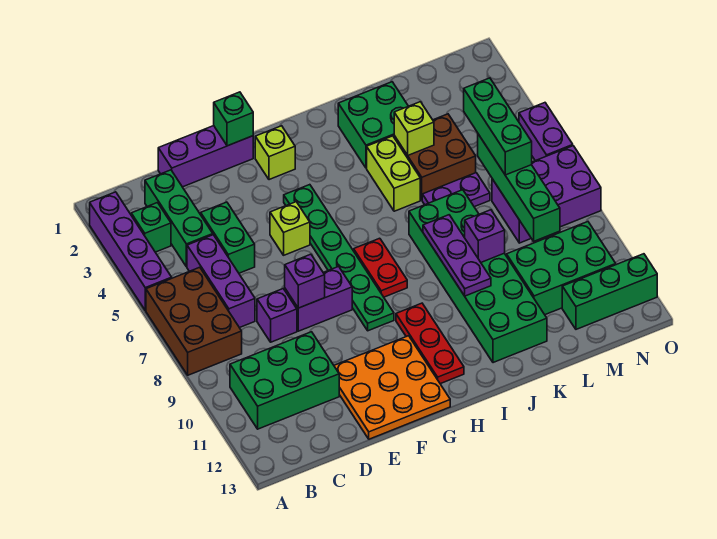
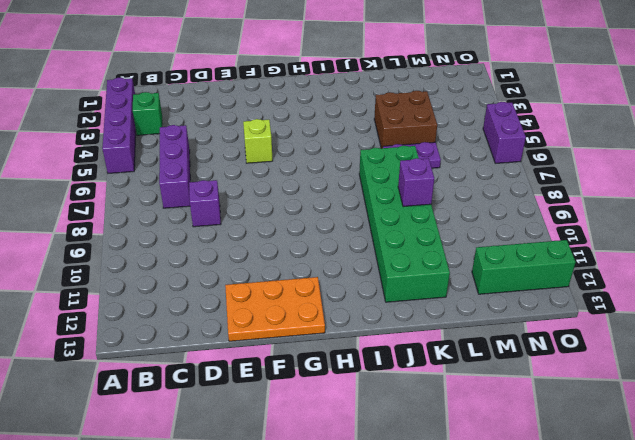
orange 2x3 plate [225,277,325,341] -> orange 3x3 plate [334,336,450,439]
none -> brown 2x3 brick [146,267,242,375]
none -> green 2x3 brick [230,332,339,429]
none -> green 1x3 brick [145,170,213,267]
none -> purple 1x3 brick [158,126,253,187]

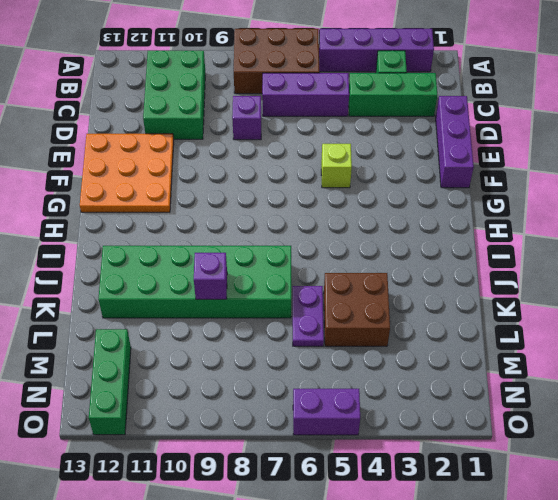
none -> green 1x2 brick [201,202,255,273]
none -> purple 1x2 brick [285,266,352,331]
none -> lime 1x1 brick [255,126,295,180]
none -> green 1x6 plate [284,185,394,331]

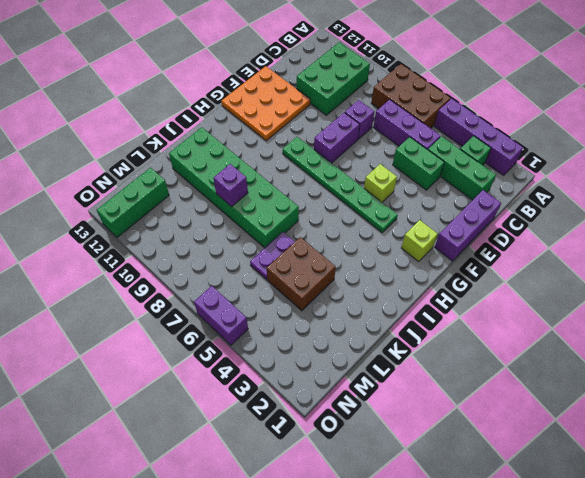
none -> red 1x2 plate [354,238,407,297]
none -> red 1x3 plate [396,303,464,384]
none -> green 2x2 brick [338,82,408,168]
none -> lime 1x2 brick [367,136,420,211]

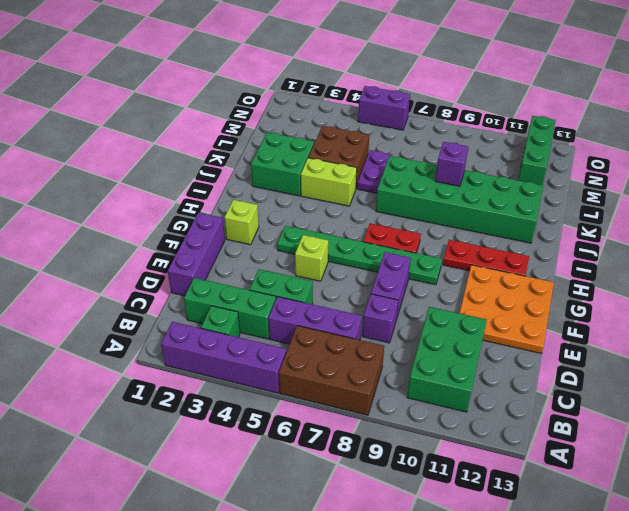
none -> green 2x3 brick [507,222,616,315]
none -> purple 2x3 brick [492,146,601,243]
none -> purple 1x1 brick [285,254,325,308]
none -> green 1x1 brick [214,92,253,146]

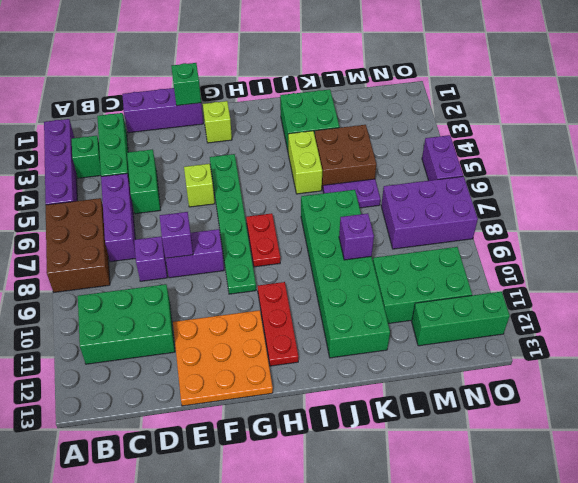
none -> purple 1x3 plate [423,215,491,296]
none -> lime 1x1 brick [394,102,434,155]
none -> green 1x4 brick [478,134,560,241]
none -> green 1x3 brick [464,78,532,175]

